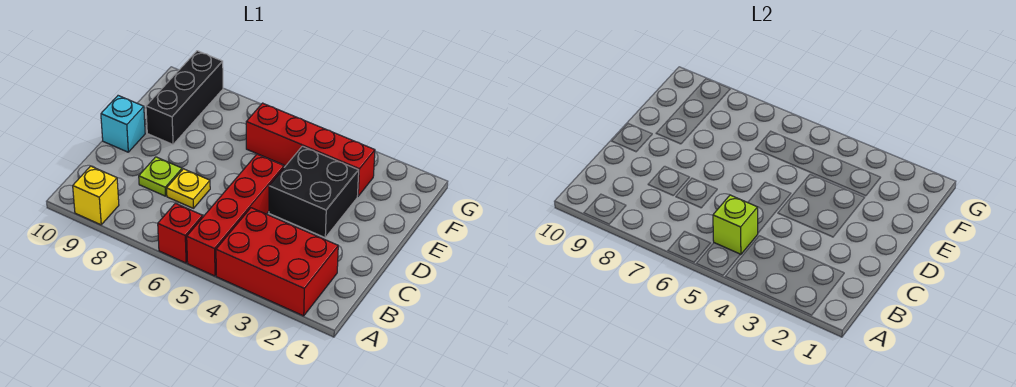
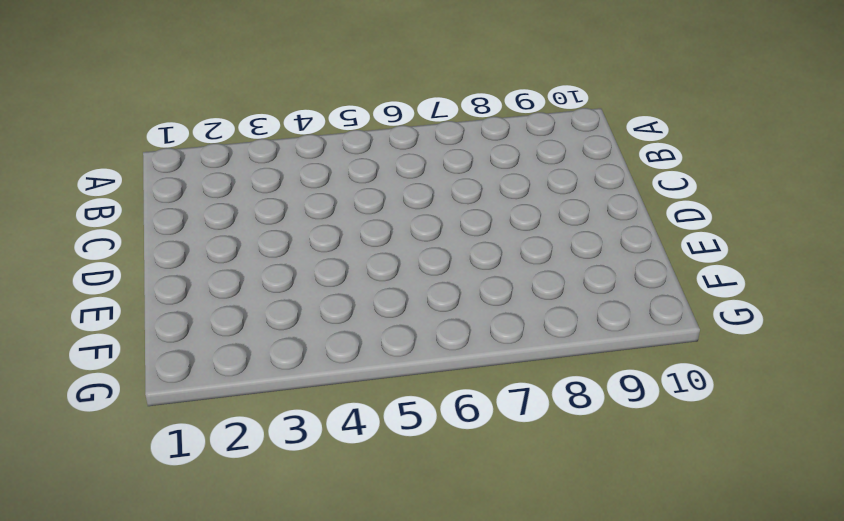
none -> red 2x3 brick [216,208,338,316]
none -> red 1x4 brick [187,154,284,276]

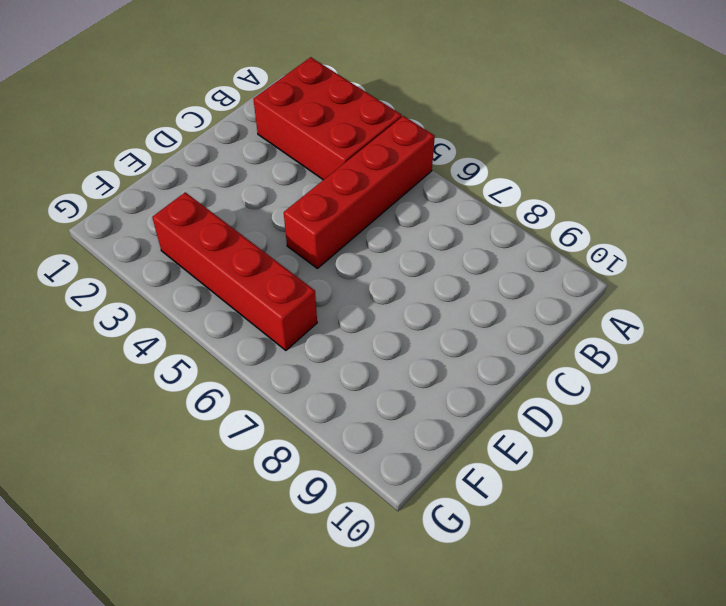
none -> red 1x1 brick [158,203,203,263]
none -> yellow 1x1 brick [73,166,119,225]

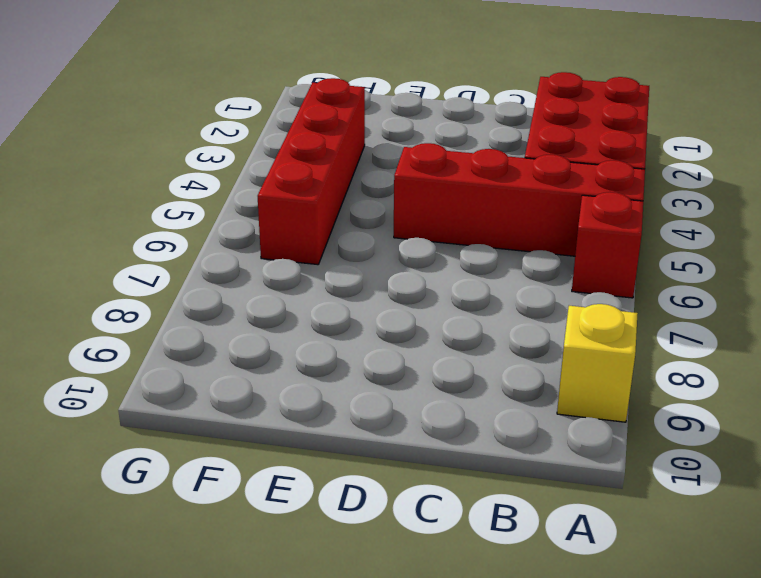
none -> yellow 1x1 plate [167,169,210,208]
none -> lime 1x1 plate [139,157,182,196]

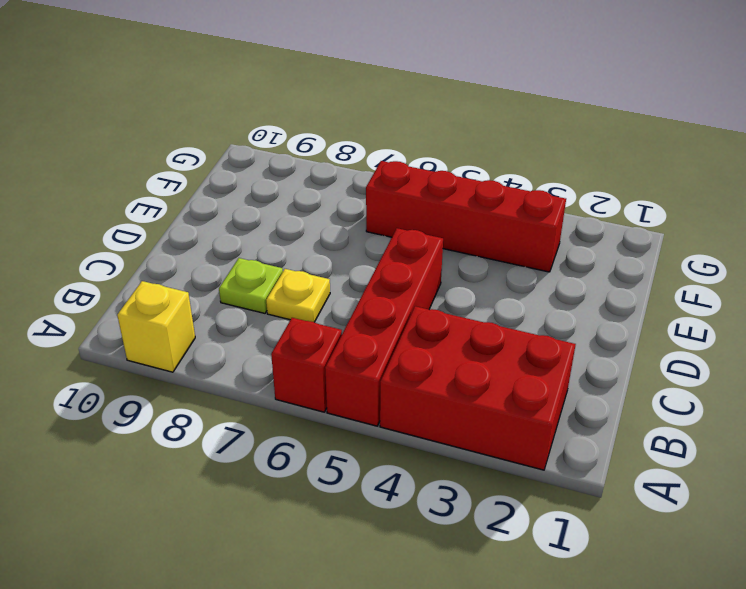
none -> black 2x2 brick [269,146,359,237]
none -> cyan 1x1 brick [101,96,145,152]

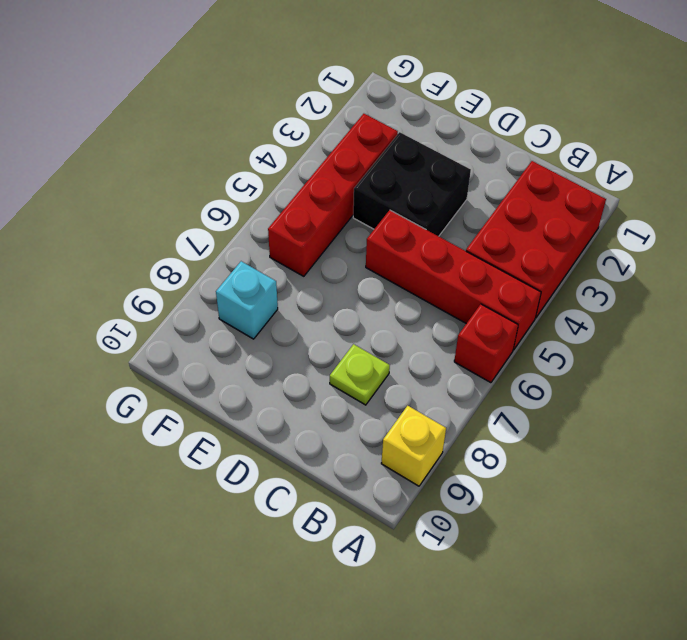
cyan 1x1 brick [216,261,278,339] -> cyan 1x1 brick moved to [101,96,145,152]
none -> yellow 1x1 plate [167,169,210,208]
none -> black 1x3 brick [146,51,223,144]

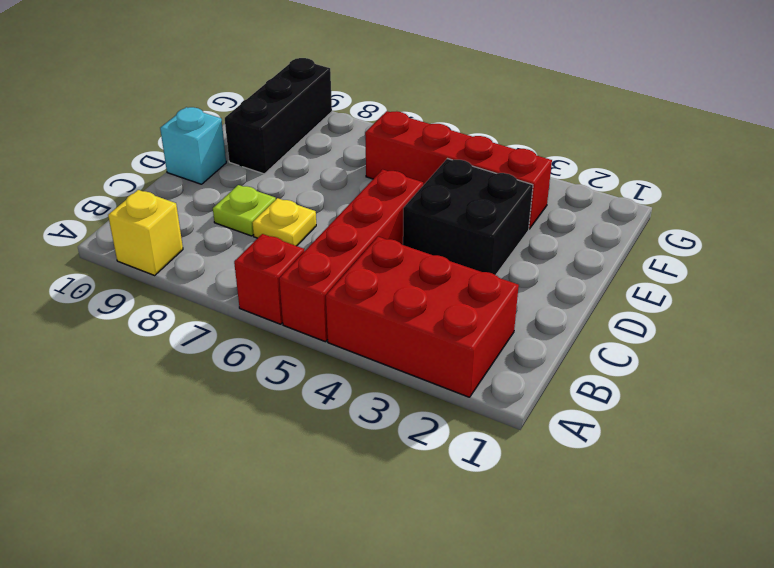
none -> lime 1x1 brick [713,195,758,255]

